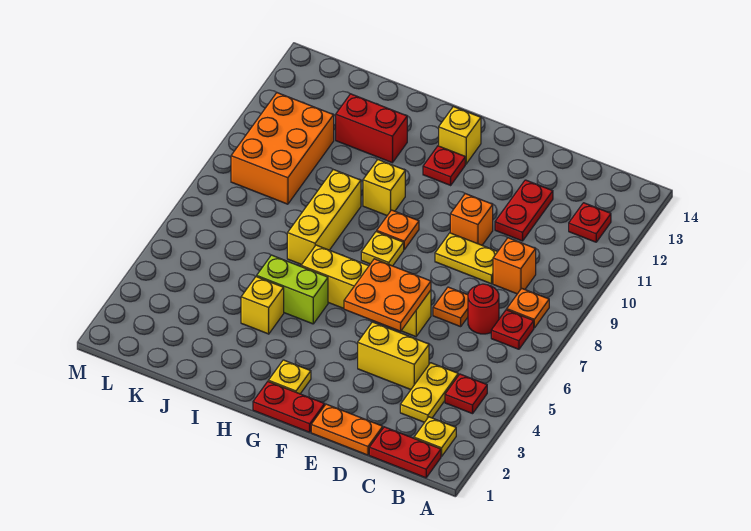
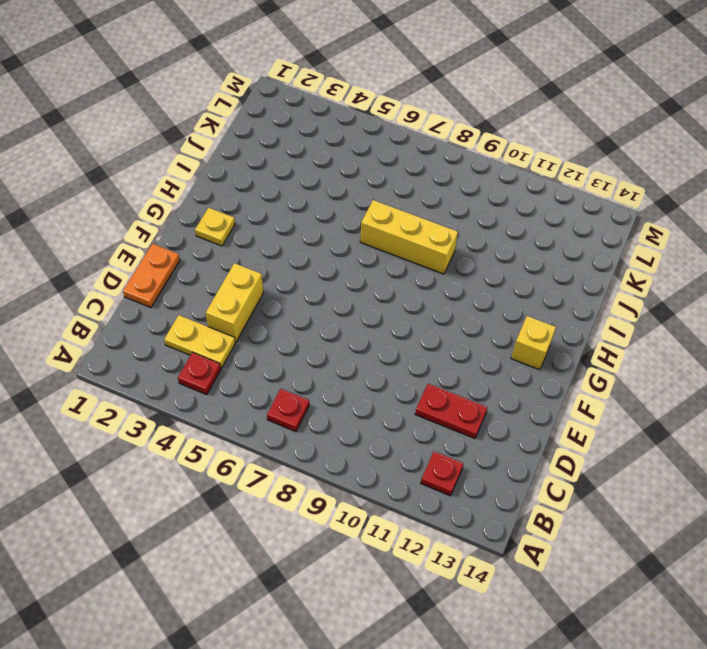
none -> red 1x2 plate [369,427,441,478]
none -> yellow 1x1 plate [414,417,456,456]
none -> orange 1x1 plate [507,288,549,328]

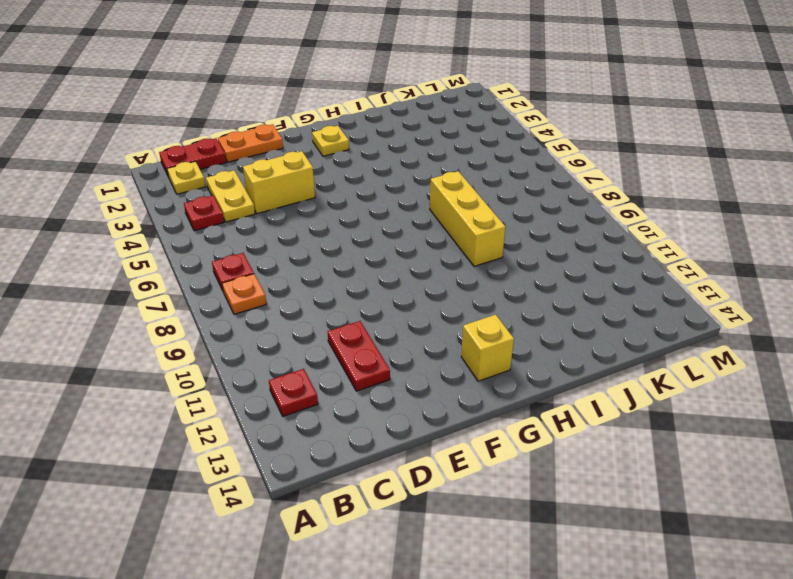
none -> red 1x1 round brick [468,284,499,334]
none -> orange 1x1 brick [493,238,536,294]
none -> orange 1x1 plate [433,287,468,327]

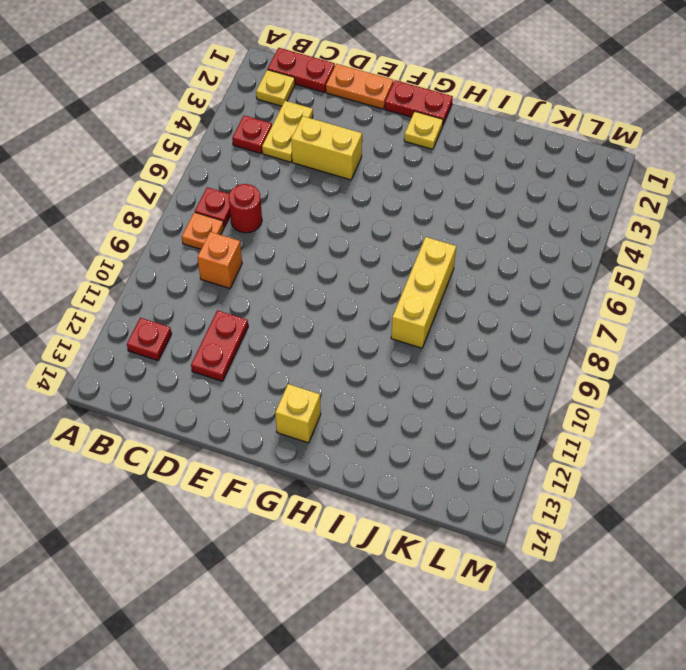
none -> orange 1x1 plate [433,287,468,327]
none -> yellow 1x2 plate [435,233,498,284]
none -> yellow 1x4 brick [301,245,431,337]

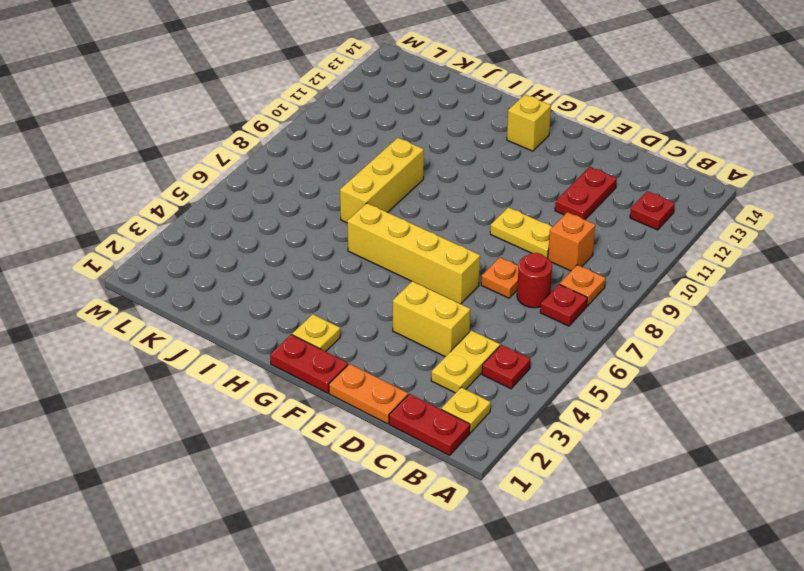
none -> orange 1x1 brick [450,194,493,245]
none -> yellow 1x1 plate [361,232,404,266]
none -> orange 1x1 plate [377,210,419,249]

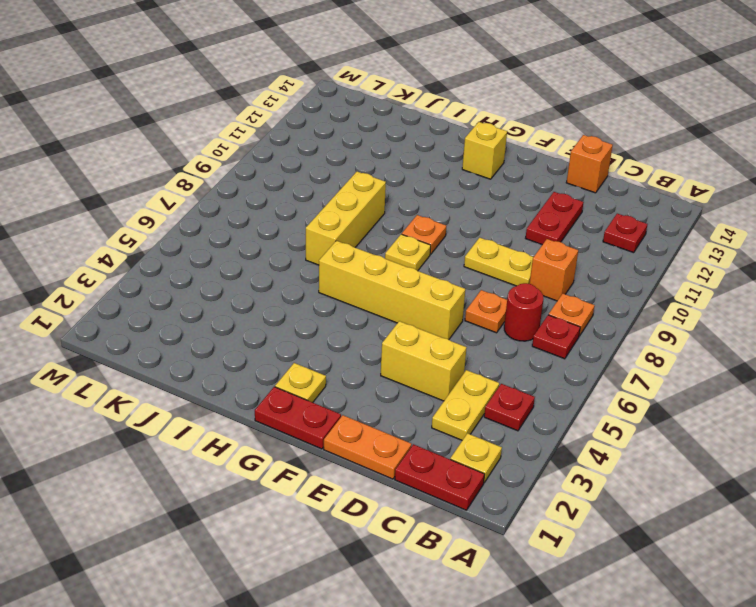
orange 1x1 brick [566,135,613,193] -> orange 1x1 brick moved to [450,194,493,245]
none -> red 1x1 plate [423,146,465,185]
none -> lime 1x2 brick [257,255,328,324]
none -> yellow 1x1 brick [363,160,405,215]

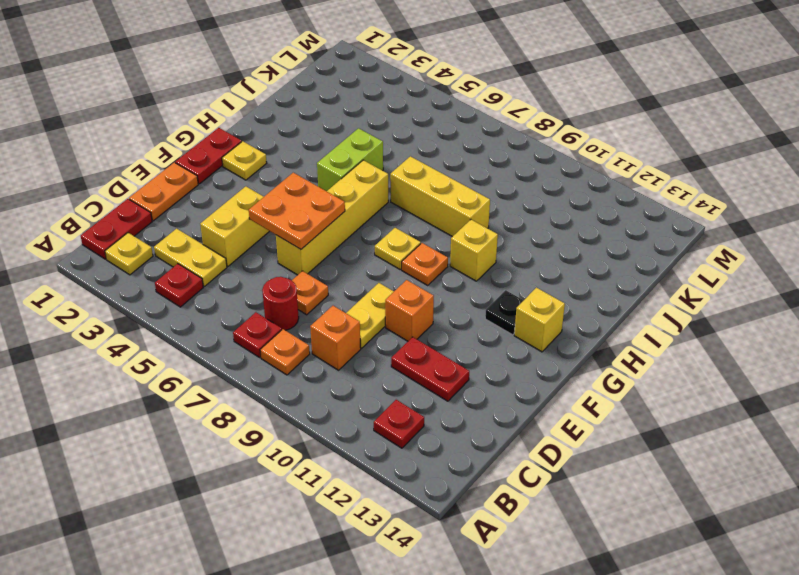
black 1x1 plate [485,290,524,335] -> red 1x1 plate [423,146,465,185]
none -> yellow 1x1 brick [241,277,284,334]
none -> red 1x2 brick [336,94,407,163]
none -> orange 2x3 brick [231,93,334,204]

